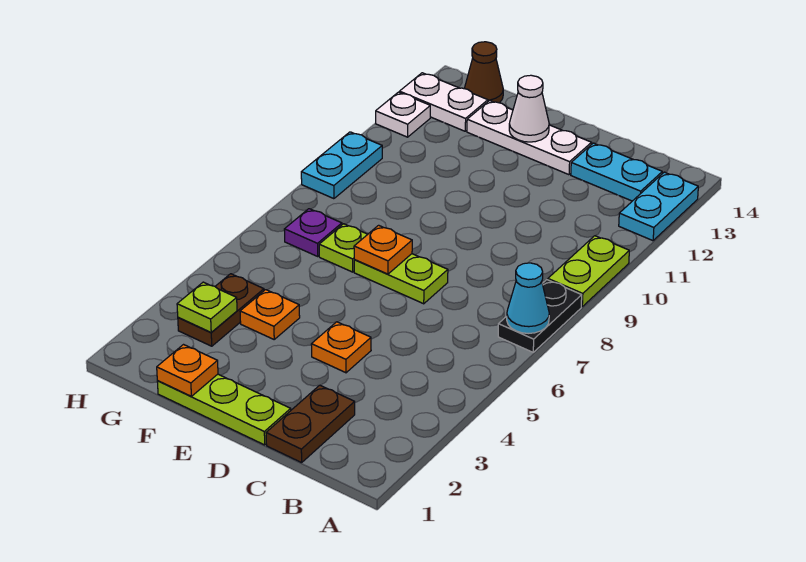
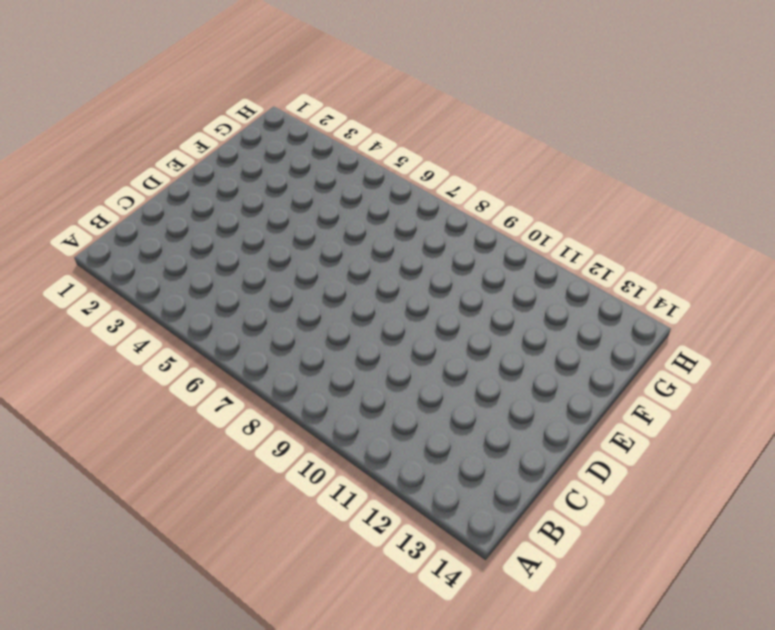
none -> black 1x2 plate [498,280,582,352]
none -> lime 1x2 plate [548,236,629,307]
none -> cyan 1x2 plate [619,172,698,241]

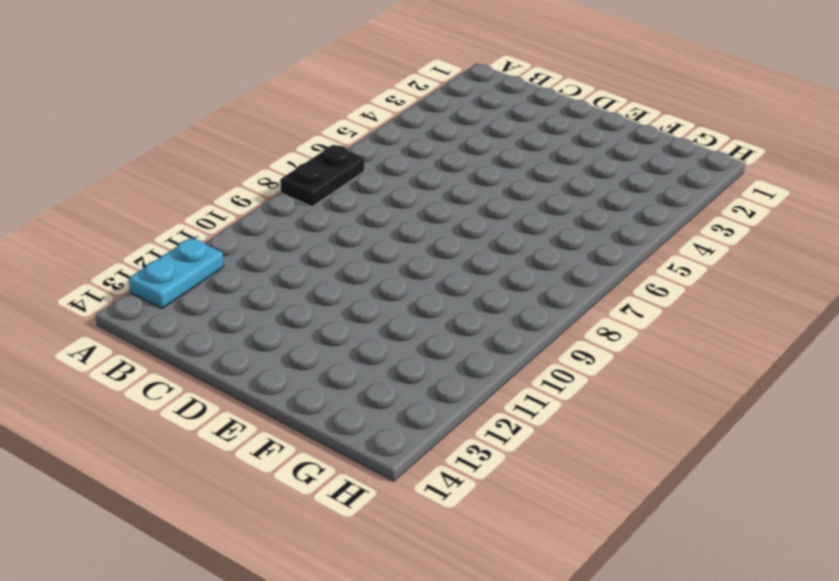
none -> lime 1x2 plate [548,236,629,307]
none -> cyan 1x2 plate [571,143,662,201]
none -> brown 1x2 plate [266,385,355,463]

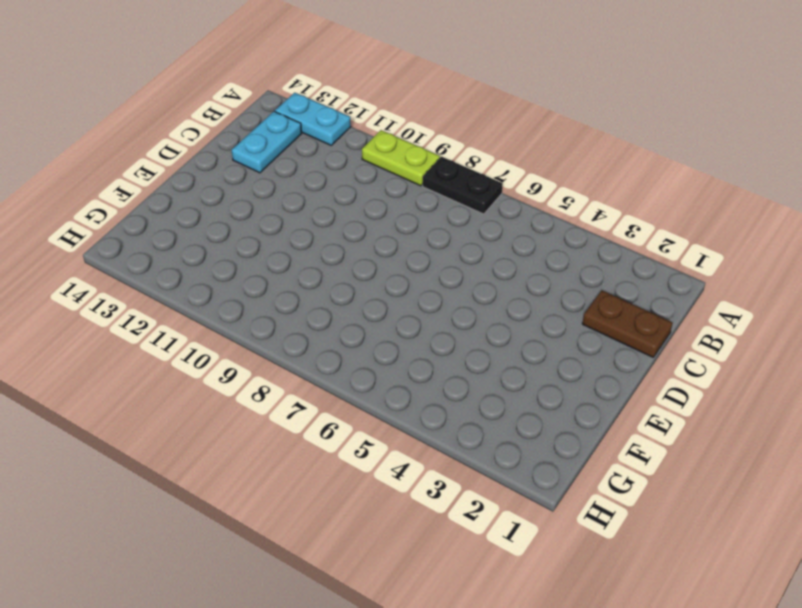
none -> lime 1x3 plate [157,374,291,445]
none -> orange 1x1 plate [311,322,371,373]
none -> lime 1x2 plate [354,254,448,304]

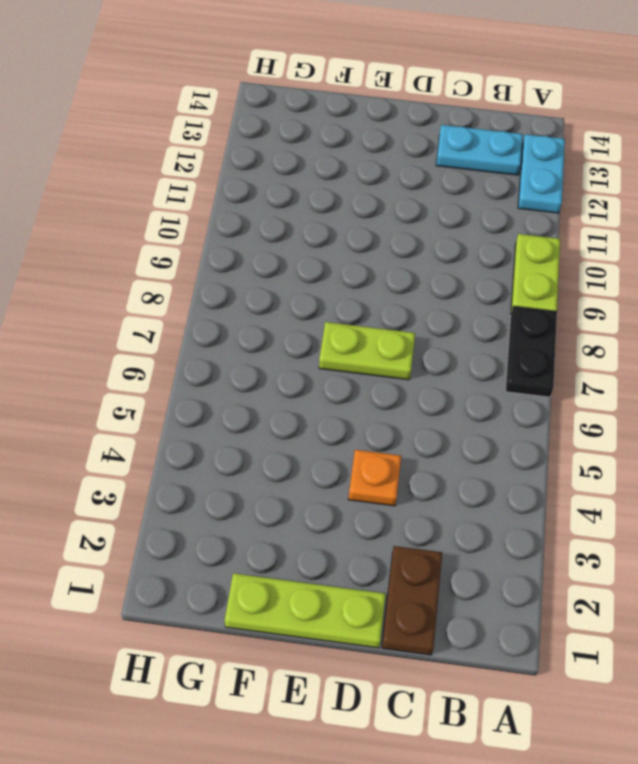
none -> white 1x3 plate [467,101,592,175]
none -> orange 1x1 plate [240,290,300,339]
none -> lime 1x1 plate [319,224,368,272]

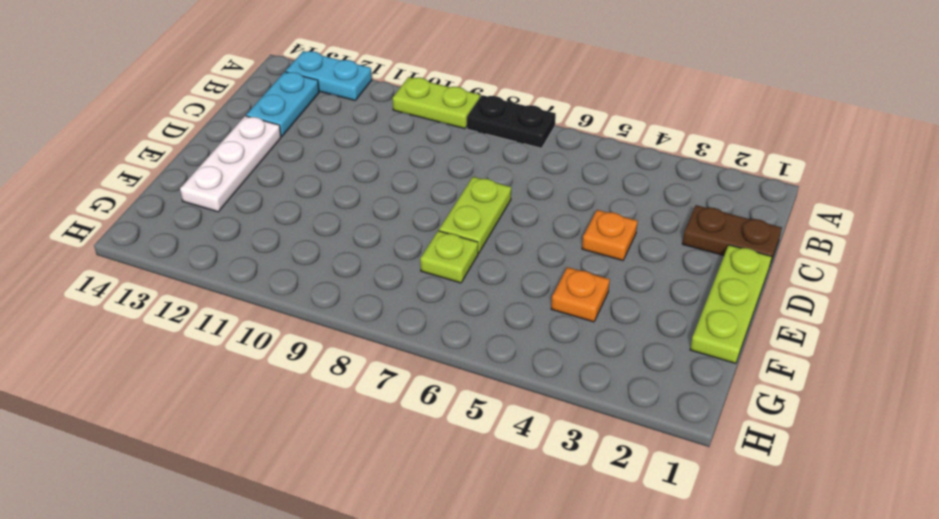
none -> brown 1x2 plate [178,274,264,346]
none -> purple 1x1 plate [284,209,342,256]
none -> white 1x2 plate [400,73,488,131]

